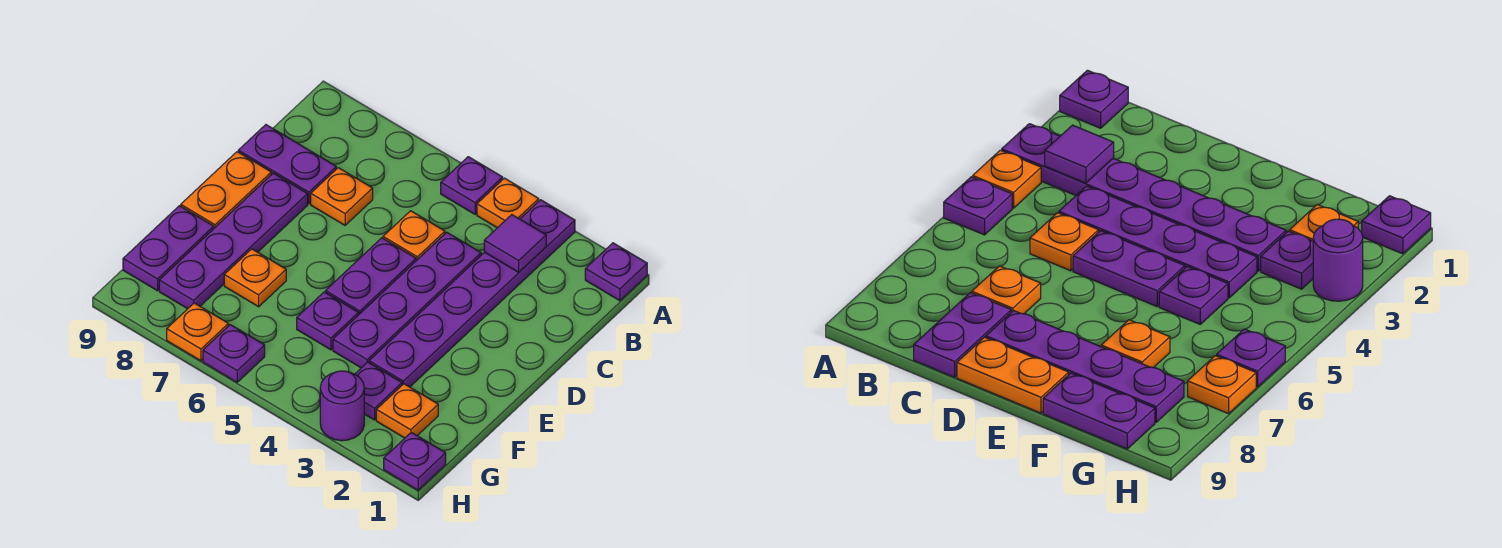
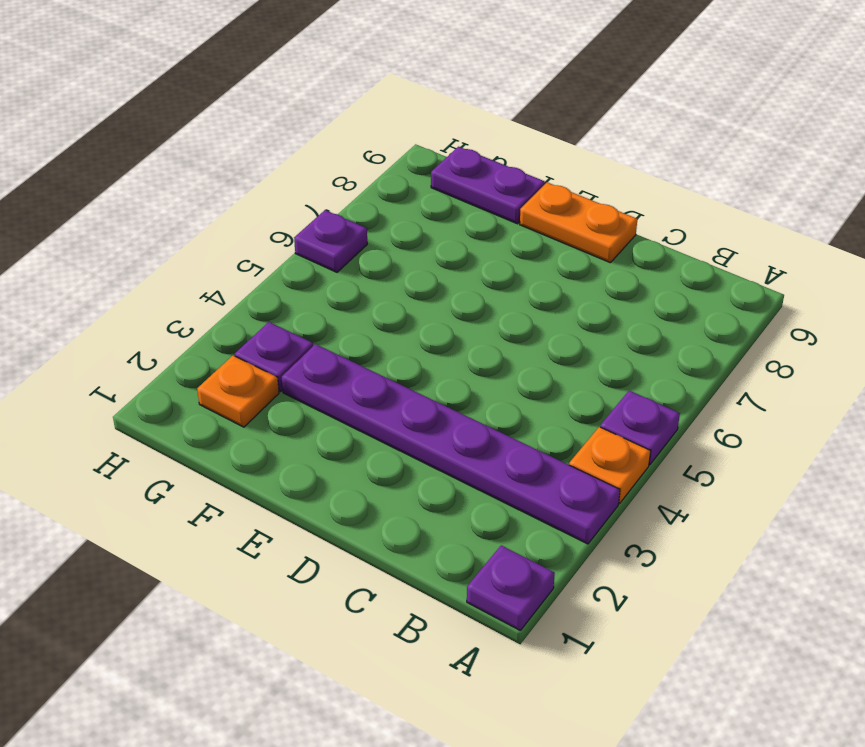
none -> purple 1x4 plate [333,232,481,368]
none -> orange 1x1 plate [383,211,445,261]
none -> orange 1x1 plate [311,168,373,225]

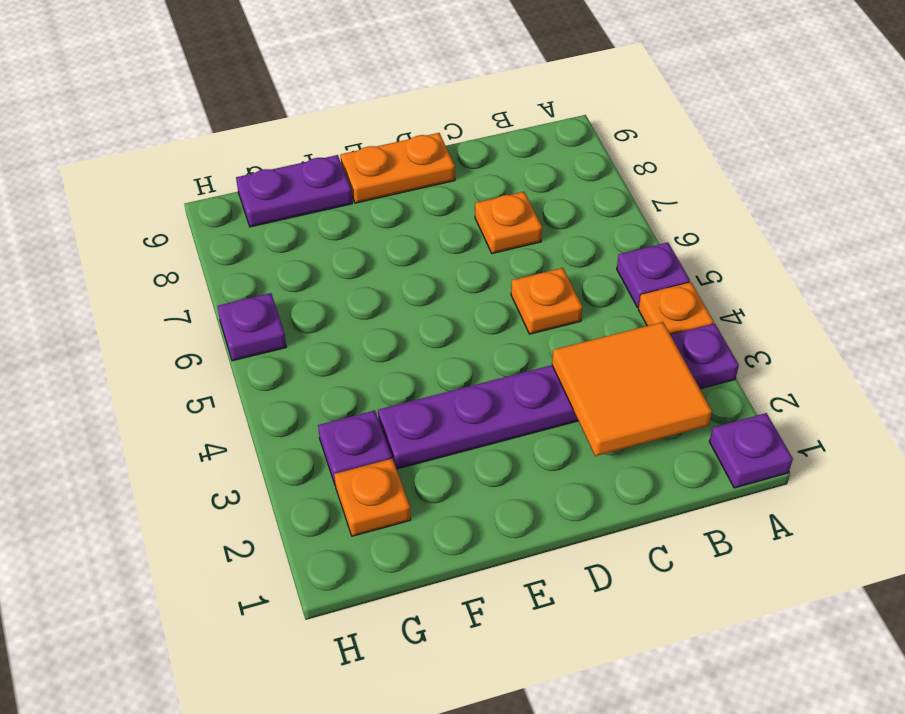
orange 2x2 tile [552,322,712,456] -> purple 1x1 tile [484,215,546,272]
none -> purple 1x4 plate [333,232,481,368]
none -> purple 1x2 plate [238,125,336,204]
none -> purple 1x2 plate [325,238,416,314]

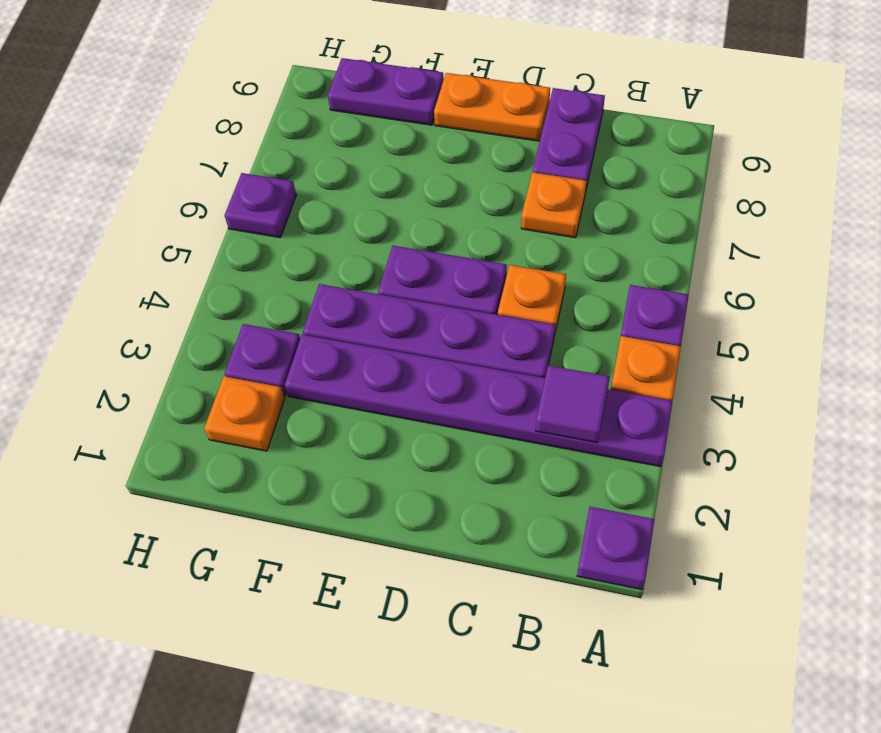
none -> purple 1x4 plate [159,173,308,309]
none -> purple 1x1 plate [297,292,359,350]
none -> orange 1x1 plate [224,249,286,307]

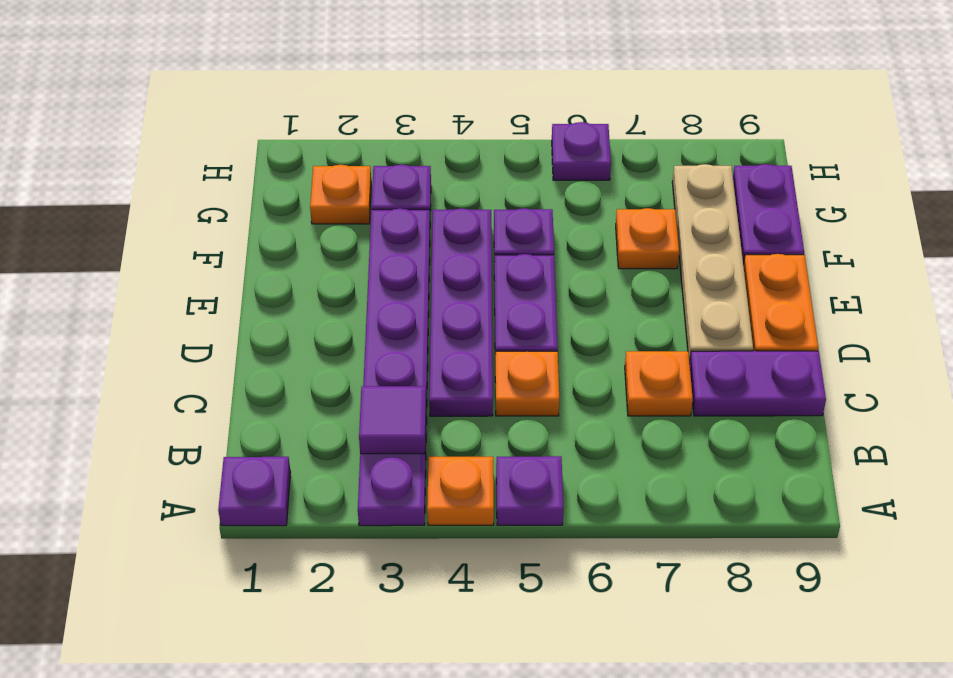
tan 1x4 plate [672,164,753,364] -> purple 1x4 plate [159,173,308,309]
none -> purple 1x1 plate [384,432,446,490]
none -> purple 1x1 round brick [320,371,364,441]
none -> orange 1x1 plate [167,303,229,361]

